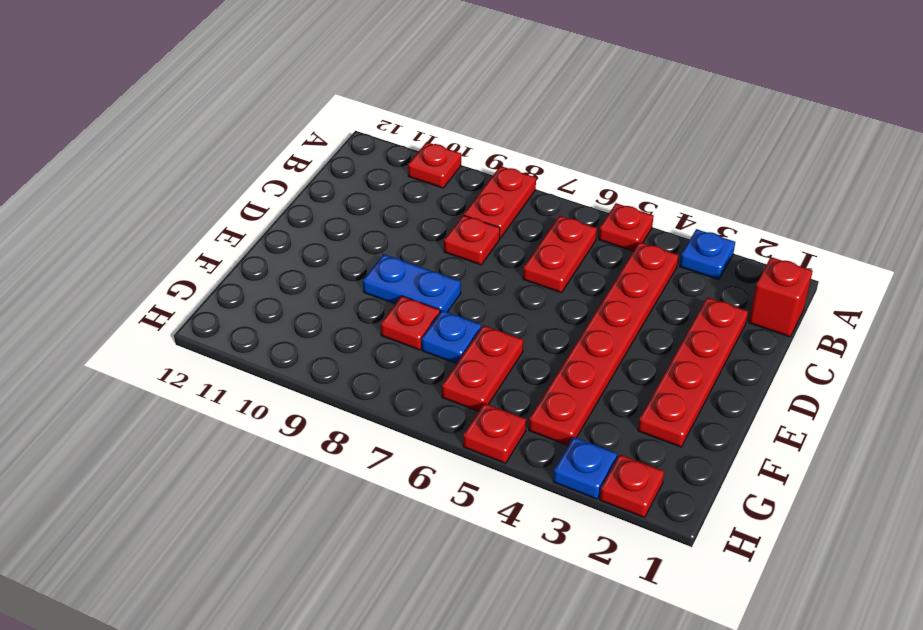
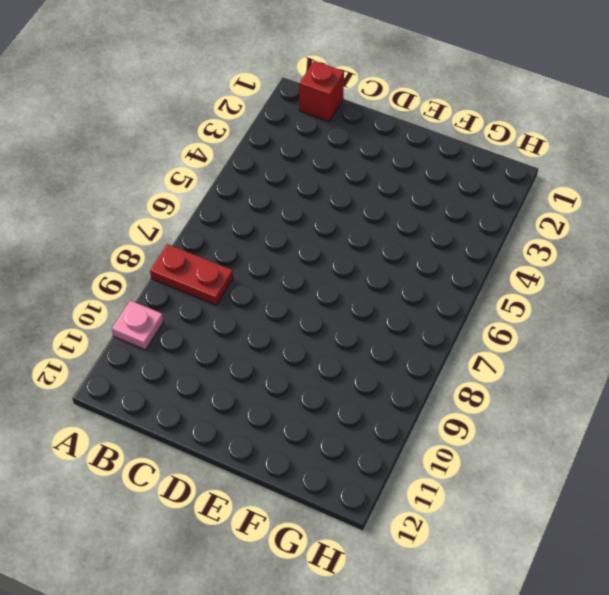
pink 1x1 plate [112,301,164,350] -> red 1x1 plate [408,142,461,188]
none -> blue 1x1 plate [680,229,735,280]
none -> red 1x1 plate [599,203,654,251]
none -> red 1x6 plate [529,242,678,445]

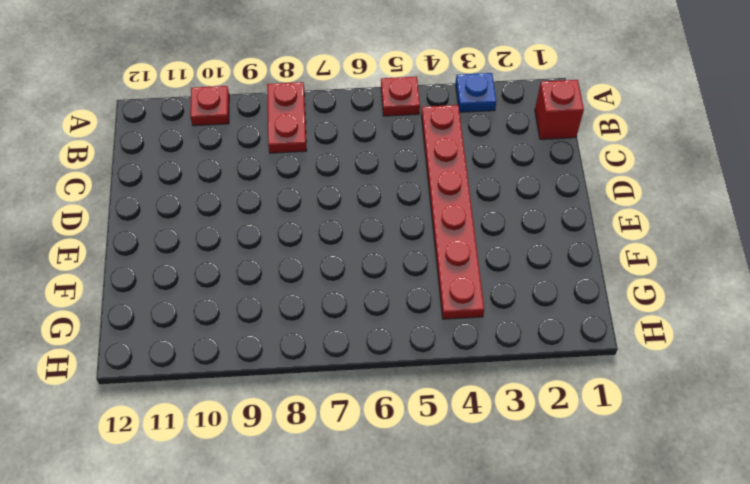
none -> red 1x2 plate [523,216,597,293]
none -> red 1x4 plate [638,297,748,447]
none -> red 1x1 plate [444,215,500,265]

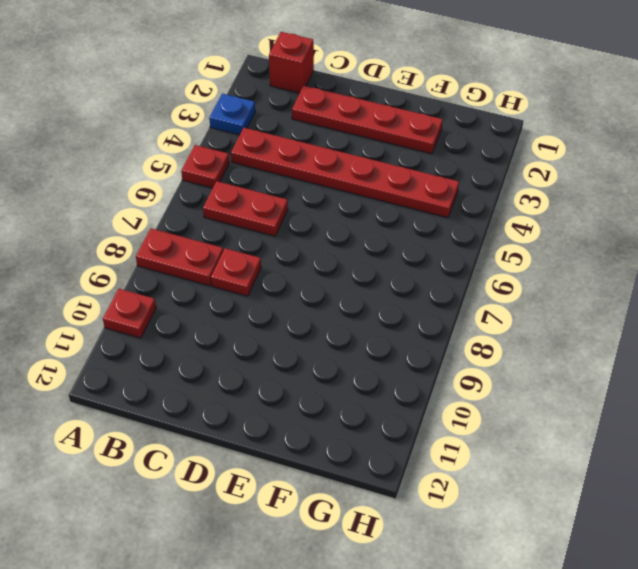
none -> blue 1x2 plate [363,254,461,312]
none -> red 1x2 plate [442,325,523,411]
none -> blue 1x1 plate [422,310,481,364]

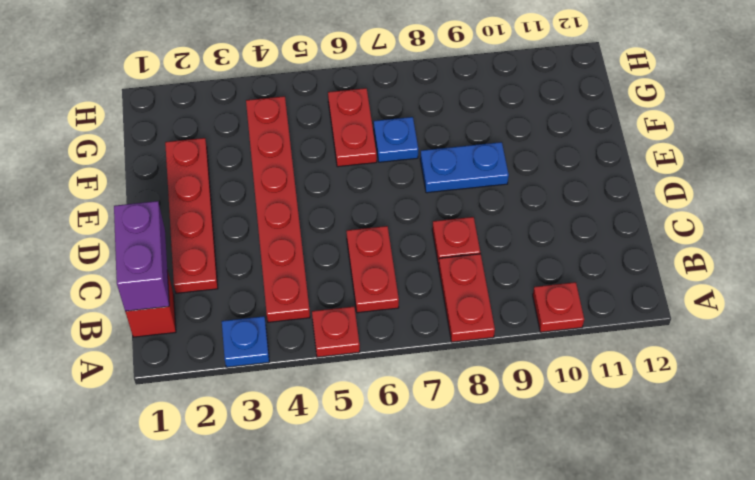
purple 1x2 brick [114,201,169,311] -> none
none -> red 1x1 plate [381,296,440,350]
none -> red 1x1 plate [600,455,664,518]
none -> blue 1x1 plate [553,437,617,499]

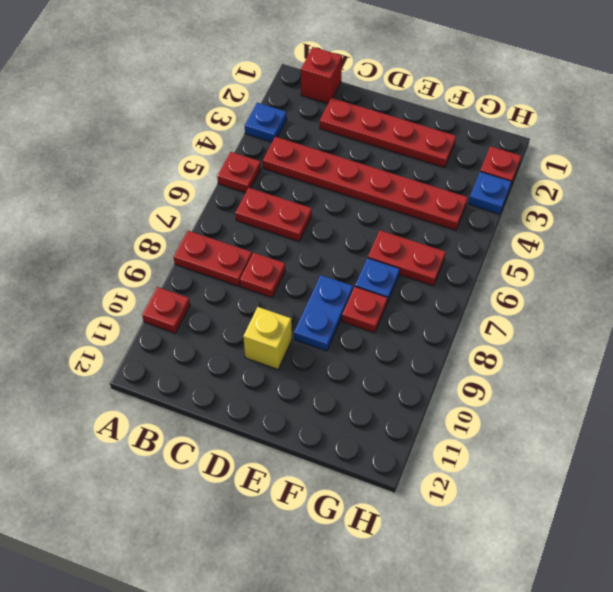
yellow 1x1 brick [243,307,292,369] -> none
none -> red 1x1 plate [463,403,526,463]

